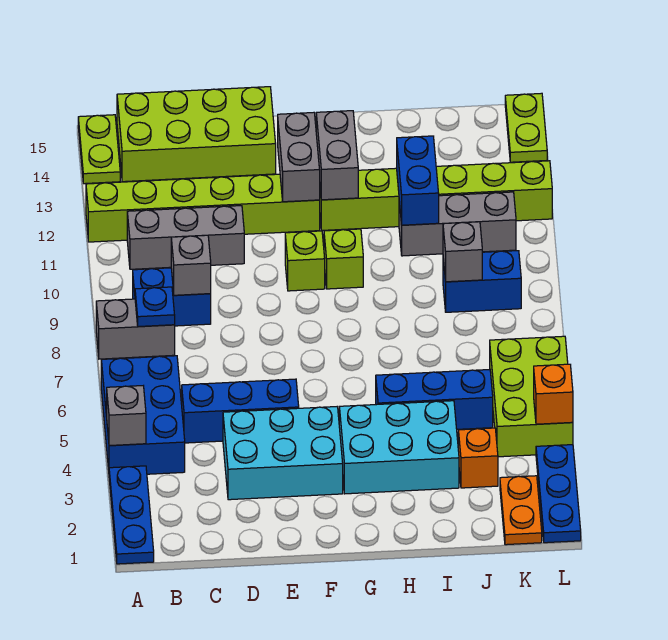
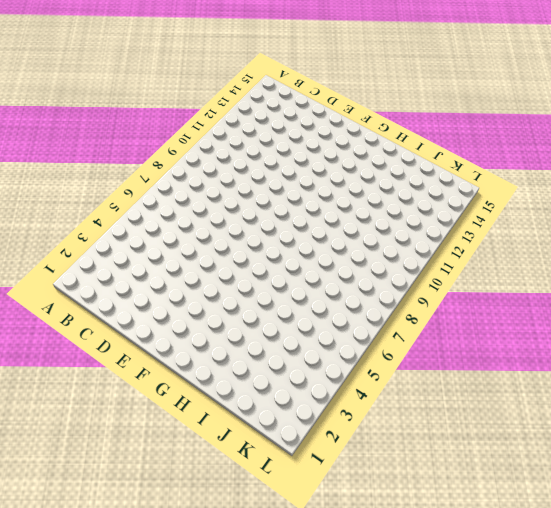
none -> blue 1x3 plate [109,466,154,564]
none -> blue 2x3 brick [101,356,185,474]
none -> grey 1x2 brick [96,299,175,359]
none -> lime 1x6 brick [86,174,320,242]

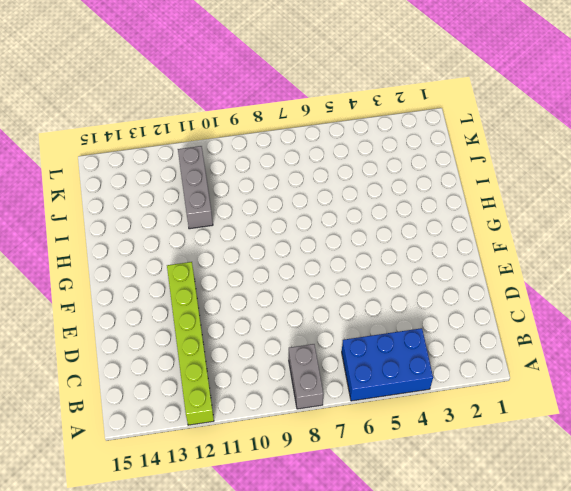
none -> blue 1x3 plate [109,466,154,564]
none -> lime 1x2 plate [78,115,120,184]
none -> blue 1x2 brick [133,268,211,326]
none -> grey 1x3 brick [127,206,244,269]

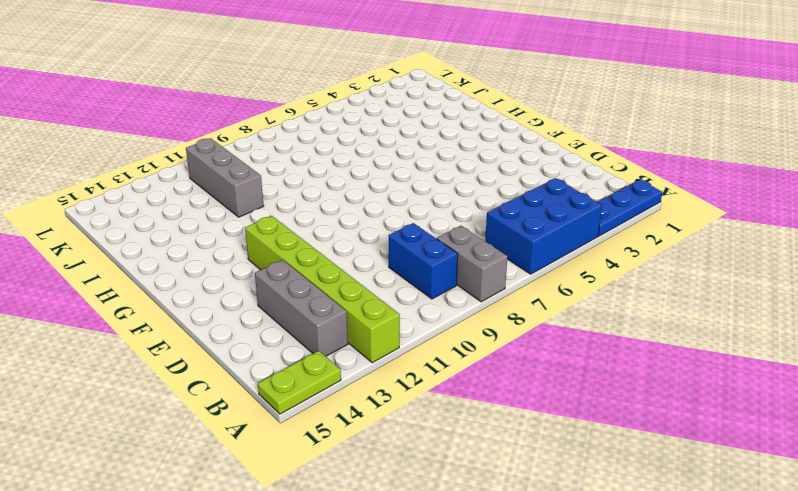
grey 1x3 brick [255,260,348,356] -> grey 1x3 brick moved to [127,206,244,269]
none -> lime 2x4 brick [117,87,276,182]
none -> blue 1x3 brick [182,379,299,443]
none -> cyan 2x3 brick [223,407,343,500]
none -> lime 1x1 brick [285,231,325,291]

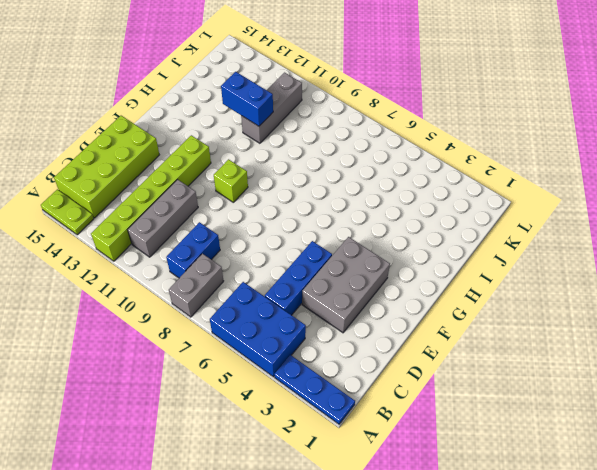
grey 2x3 brick [302,237,390,333] -> cyan 2x3 brick [223,407,343,500]
none -> cyan 2x3 brick [339,401,459,494]
none -> lime 1x1 brick [324,229,363,289]
none -> lime 1x6 brick [320,161,552,230]
none -> blue 1x3 brick [376,370,493,429]

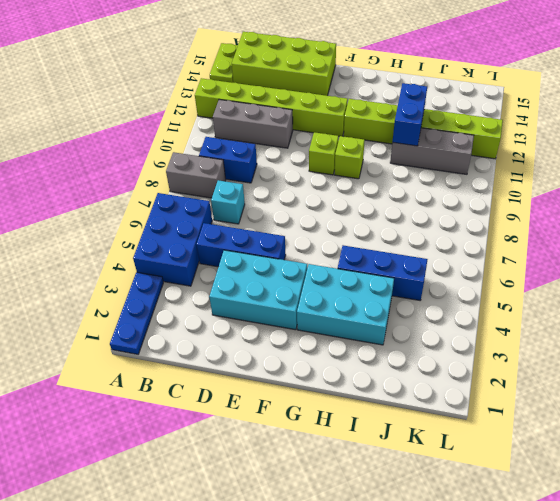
cyan 1x1 brick [211,180,245,224] -> none
none -> orange 1x1 brick [458,428,498,488]
none -> blue 1x2 brick [443,251,521,312]
none -> orange 1x2 plate [500,476,542,545]
none -> lime 2x3 brick [490,336,573,457]

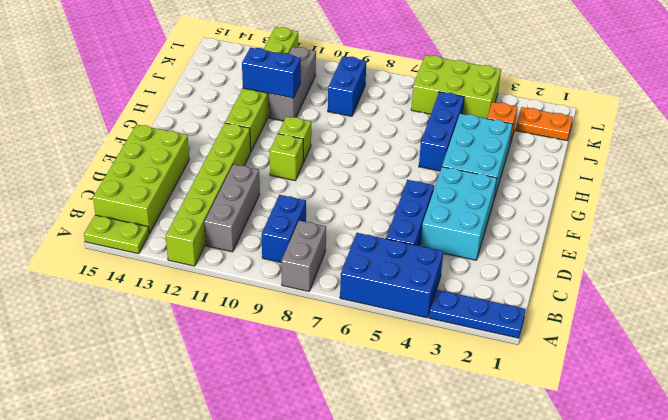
none -> blue 1x3 plate [536,445,581,543]
none -> lime 1x2 plate [505,93,547,162]
none -> grey 1x1 brick [107,386,146,446]
none -> blue 1x1 plate [135,287,175,327]

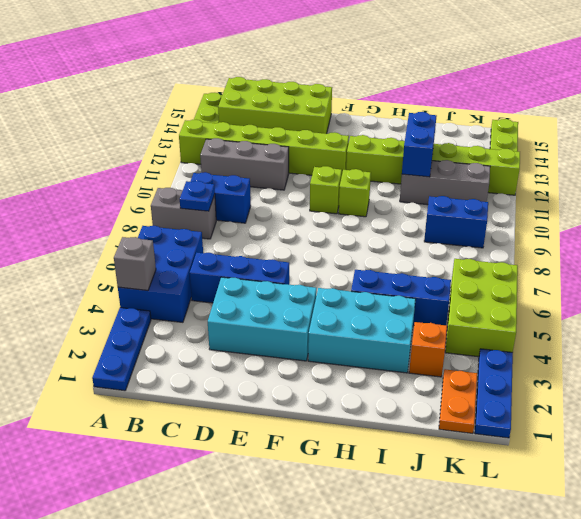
none -> grey 1x1 brick [171,235,211,295]
none -> grey 1x2 brick [278,113,320,202]
none -> grey 1x2 brick [316,111,358,200]
none -> grey 1x1 brick [443,222,482,282]

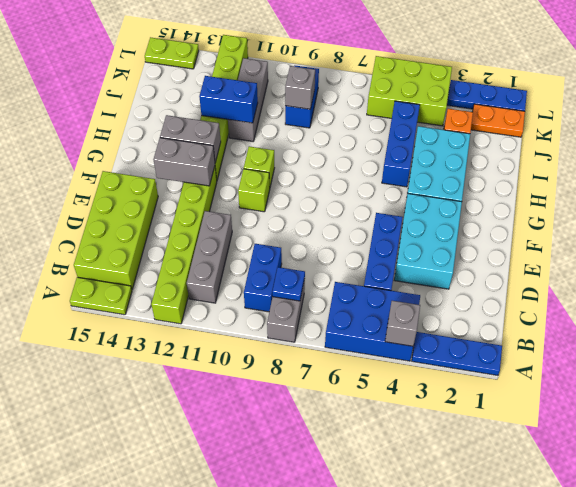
none -> grey 1x1 brick [171,235,211,295]
none -> orange 1x1 brick [534,364,573,424]

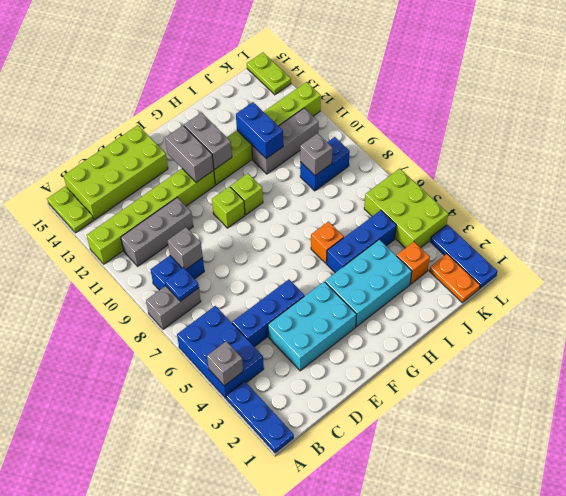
orange 1x1 brick [311,222,344,263] -> orange 1x1 brick moved to [534,364,573,424]

